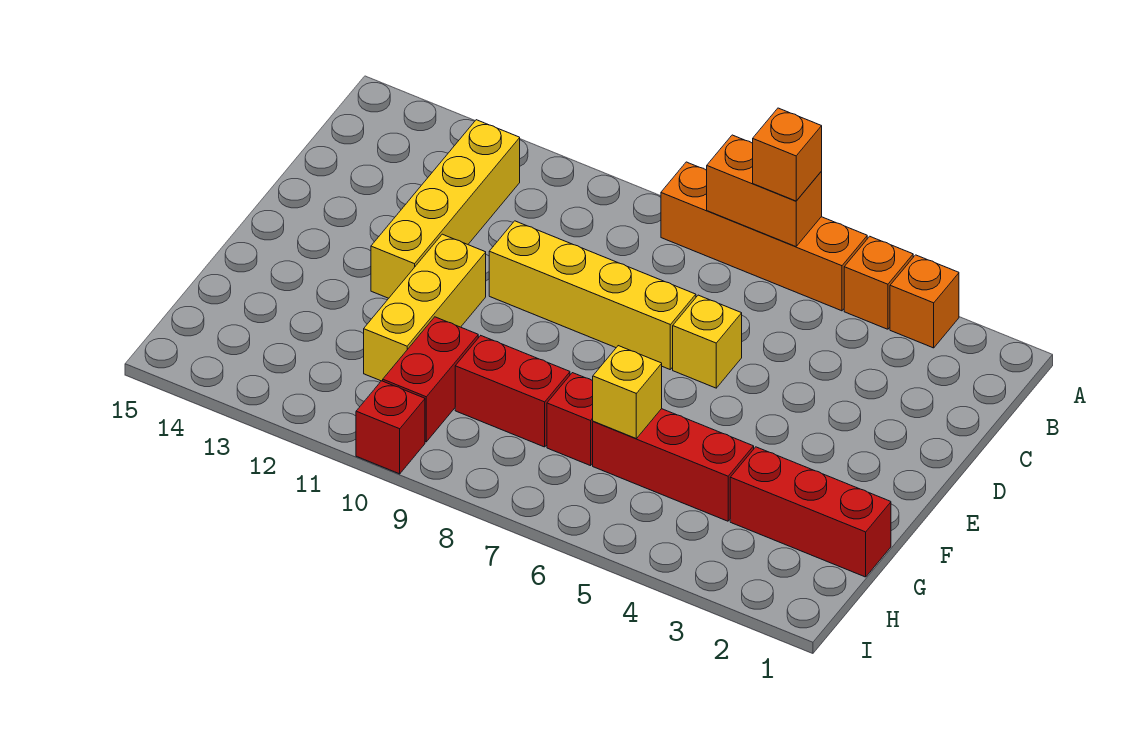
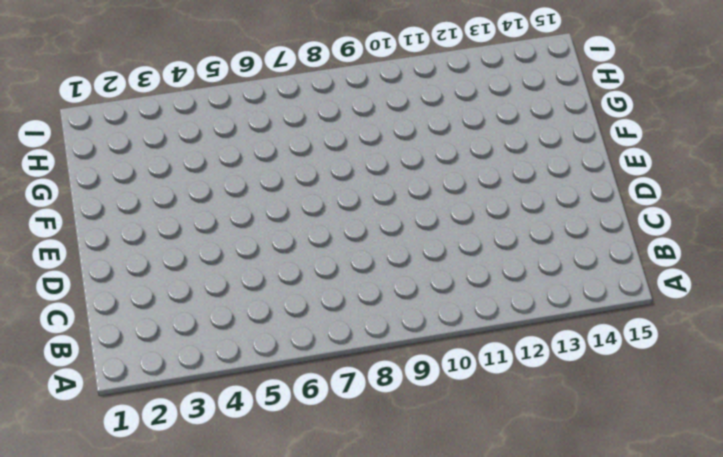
none -> orange 1x1 brick [890,255,959,348]
none -> orange 1x1 brick [844,236,913,329]
none -> orange 1x4 brick [661,162,867,311]

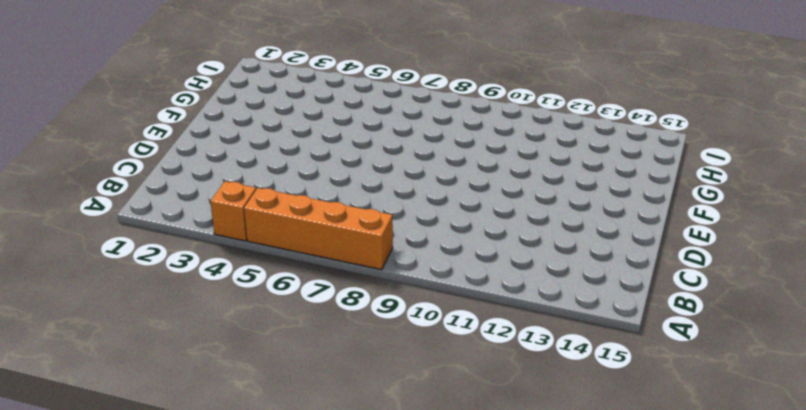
none -> orange 1x1 brick [890,255,959,348]
none -> yellow 1x4 brick [371,120,520,298]
none -> yellow 1x1 brick [673,295,742,388]

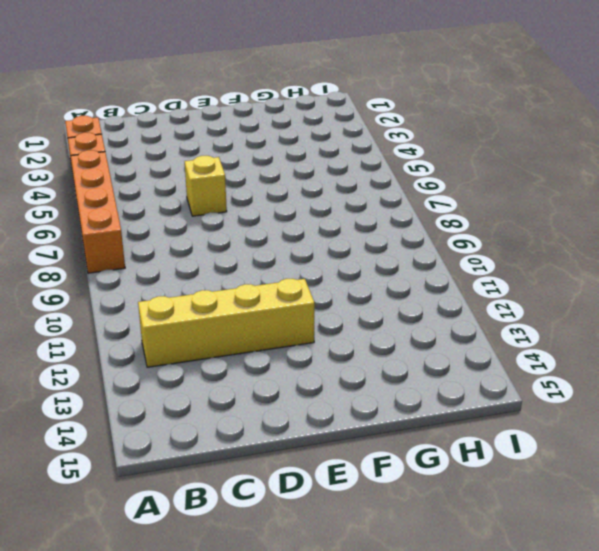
none -> yellow 1x4 brick [489,221,696,369]
none -> yellow 1x3 brick [364,234,486,381]
none -> red 1x3 brick [730,447,891,577]

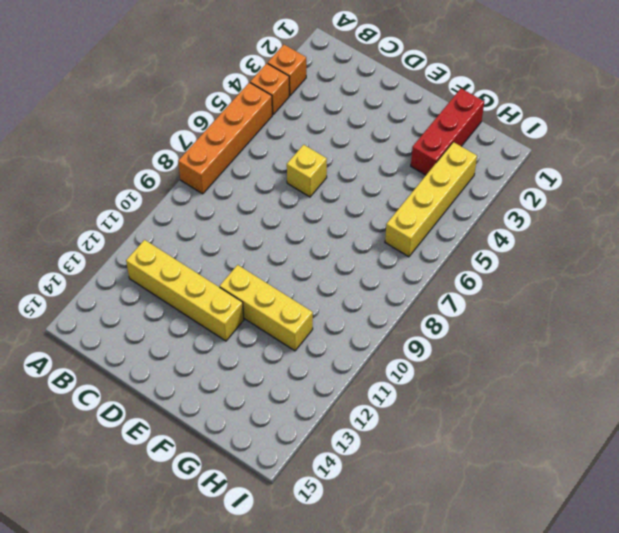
yellow 1x4 brick [385,142,477,257] -> yellow 1x4 brick moved to [489,221,696,369]
none -> red 1x3 brick [593,409,754,521]
none -> red 1x1 brick [547,373,593,466]
none -> red 1x2 brick [455,336,570,447]

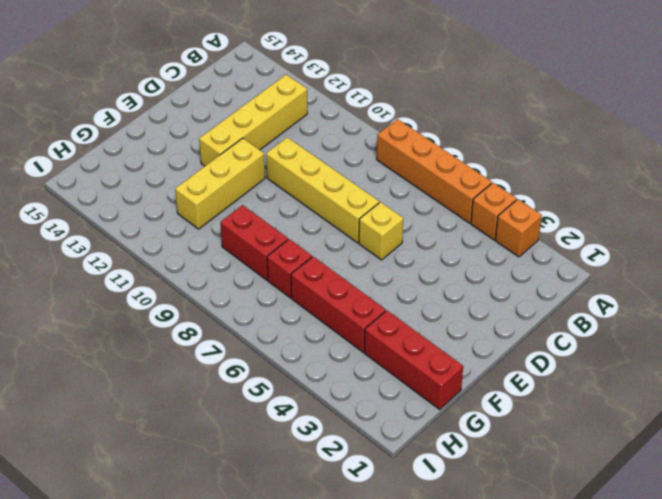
none -> red 1x2 brick [383,317,478,442]
none -> red 1x1 brick [356,381,425,474]
none -> orange 1x2 brick [707,135,822,247]

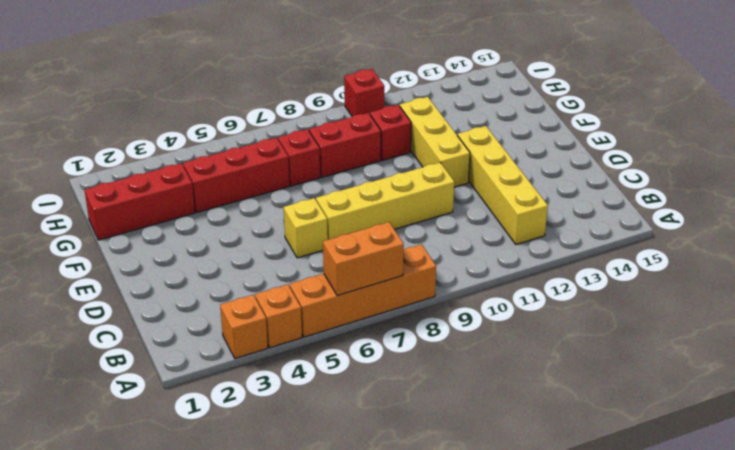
red 1x1 brick [370,105,411,160] -> red 1x2 brick [383,317,478,442]
none -> yellow 1x1 brick [593,346,662,438]
none -> orange 1x1 brick [753,108,822,201]

